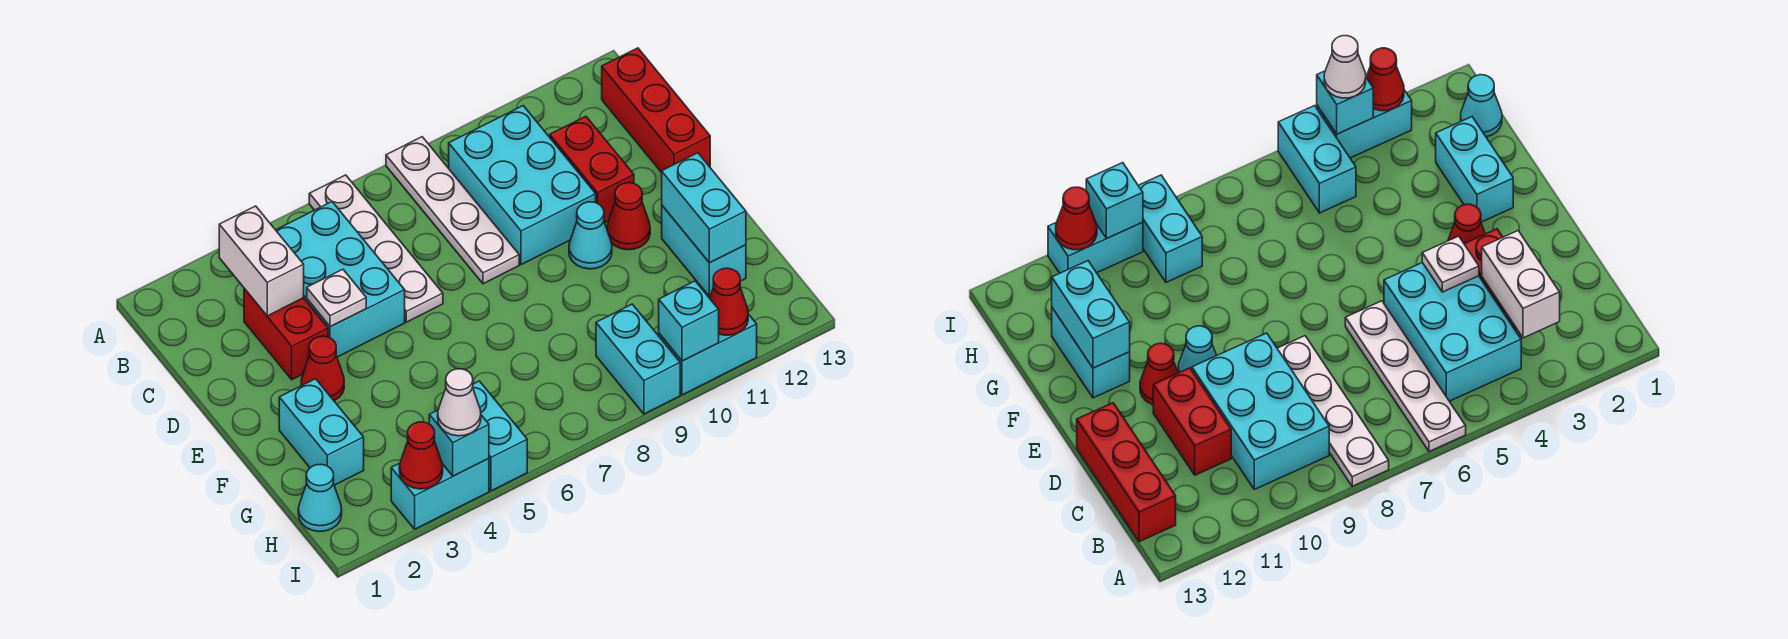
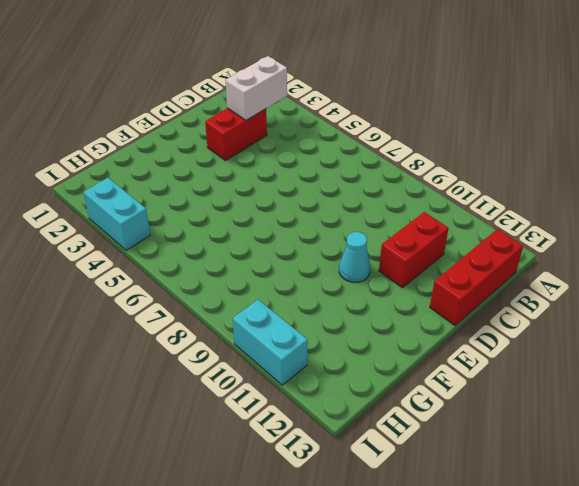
none -> white 1x4 plate [309,175,443,322]
none -> white 1x4 plate [386,137,519,284]
none -> cyan 2x3 brick [276,202,405,357]

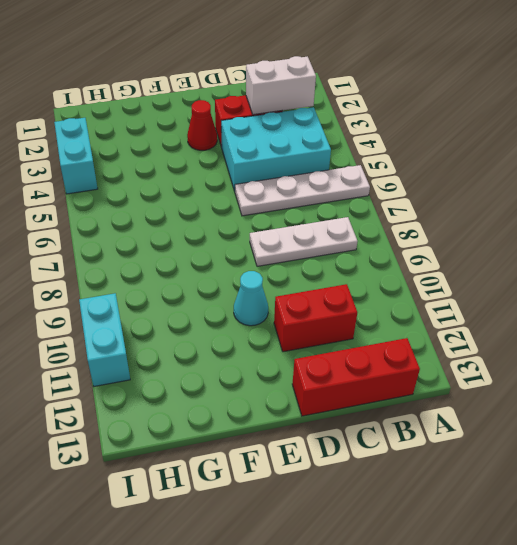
white 1x3 plate [250,217,358,266] -> white 1x4 plate [386,137,519,284]
none -> cyan 2x3 brick [449,106,596,265]
none -> red 1x1 cone [607,183,650,250]
none -> cyan 1x2 brick [279,379,364,485]

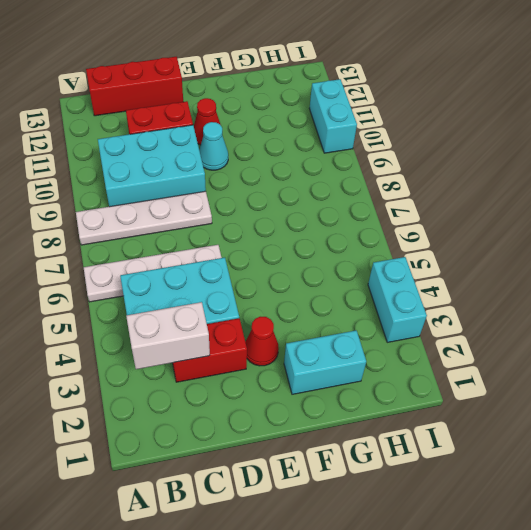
none -> cyan 1x2 brick [662,206,746,297]
none -> cyan 1x1 cone [298,464,342,531]
none -> cyan 1x2 brick [473,381,527,491]

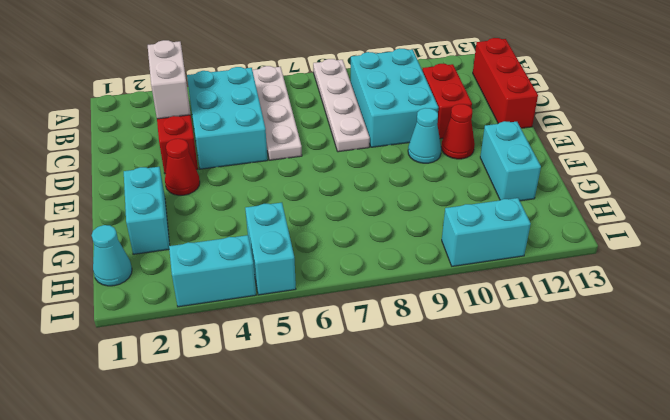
none -> cyan 1x2 brick [596,304,680,414]
none -> white 1x1 plate [307,269,366,327]
none -> cyan 1x2 brick [662,153,746,263]

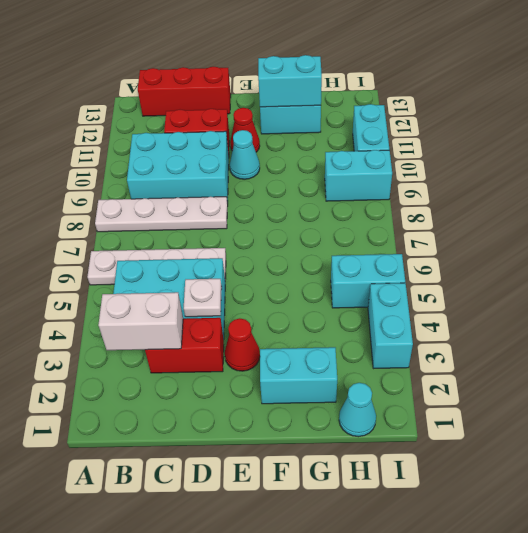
none -> red 1x1 cone [399,422,443,489]
none -> cyan 1x1 brick [429,410,489,476]
none -> cyan 1x1 brick [659,281,719,361]

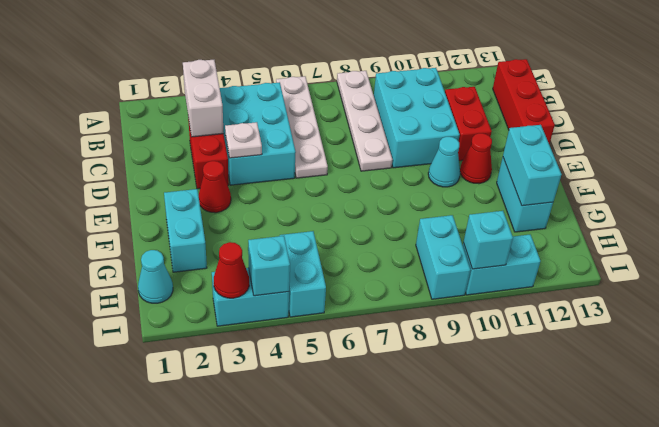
none -> red 1x1 cone [710,268,748,335]
none -> white 1x1 cone [438,369,481,436]

